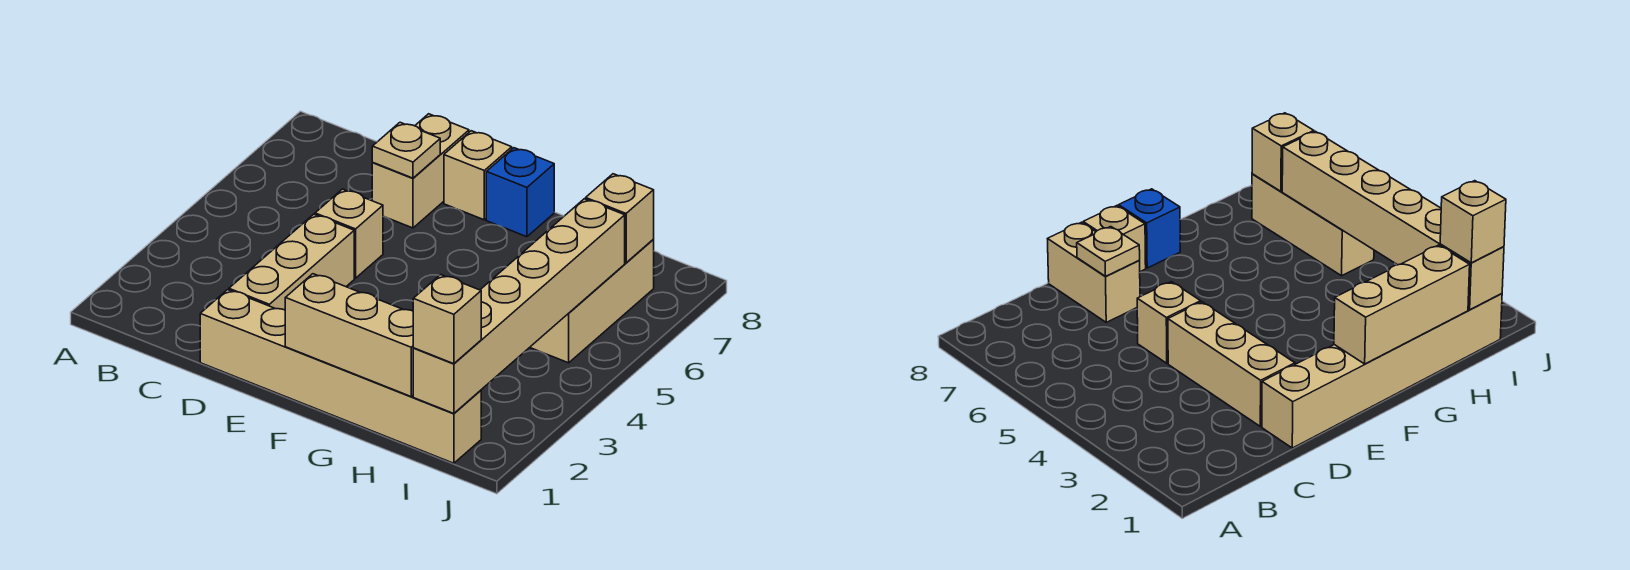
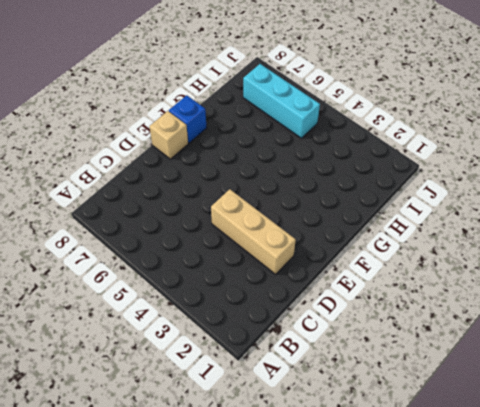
cyan 1x3 brick [243,64,320,138] -> tan 1x3 brick [530,240,654,363]
none -> tan 1x6 brick [200,290,481,463]
none -> tan 1x1 brick [315,189,383,278]
none -> tan 1x2 brick [372,114,469,228]

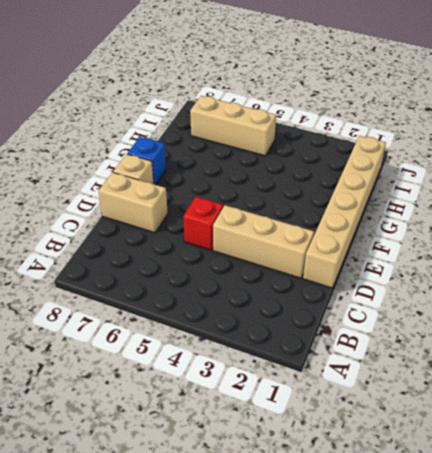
red 1x1 brick [183,197,223,250] -> tan 1x1 brick [315,189,383,278]
none -> tan 1x1 plate [372,122,440,178]
none -> tan 1x3 brick [285,274,413,396]
none -> tan 1x6 brick [413,199,625,414]

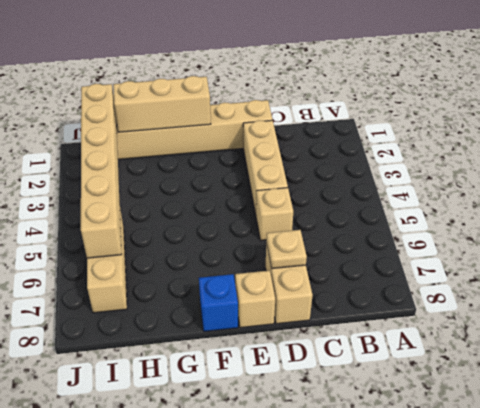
none -> tan 1x1 brick [586,174,654,263]
none -> tan 1x1 brick [413,275,481,364]

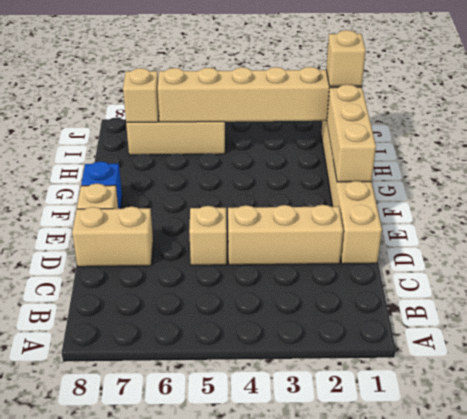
none -> tan 1x1 plate [372,122,440,178]

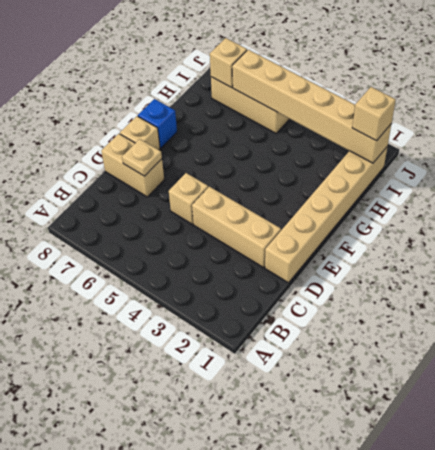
none -> tan 1x3 brick [285,274,413,396]

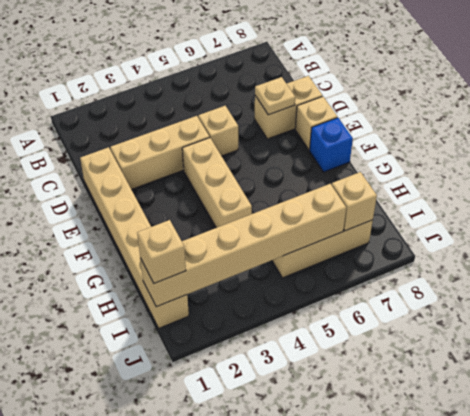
tan 1x3 brick [182,138,252,228] -> tan 1x3 brick moved to [285,274,413,396]

